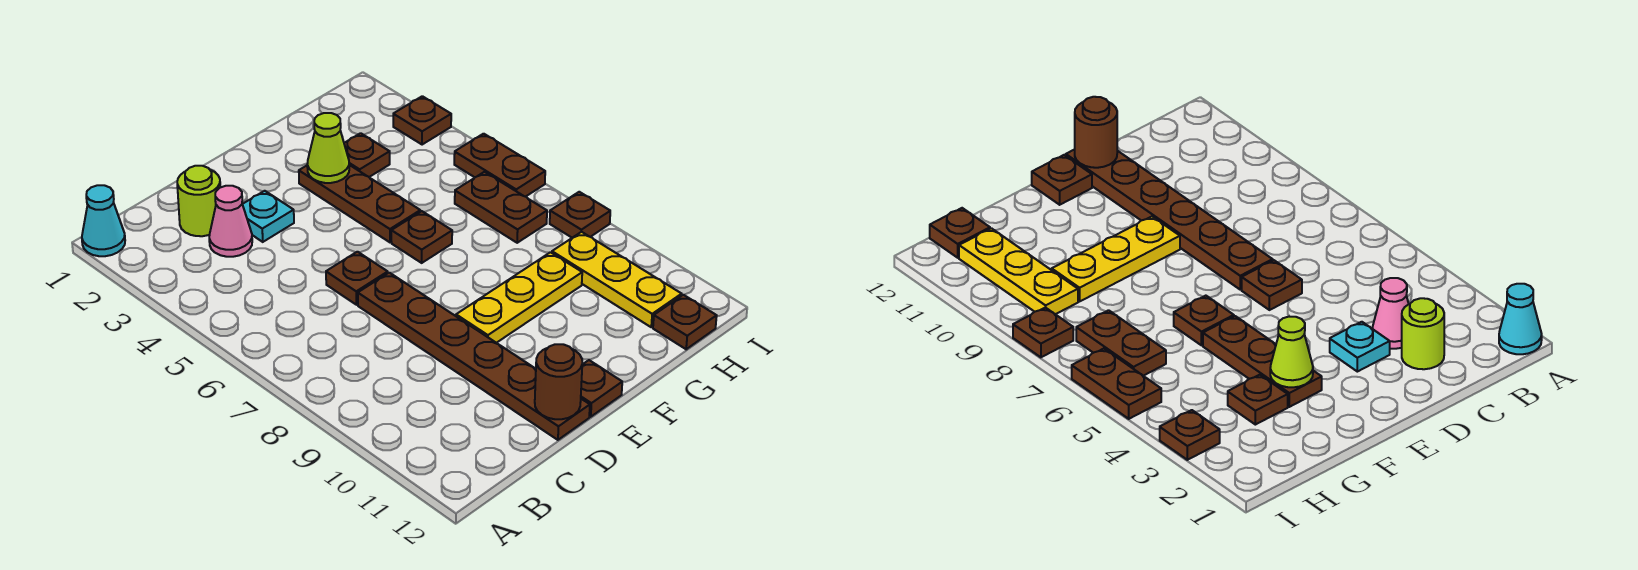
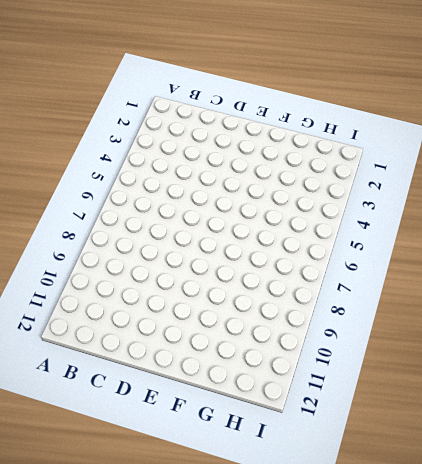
none -> cyan 1x1 cone [82,185,125,256]
none -> lime 1x1 round brick [177,166,220,236]
none -> pink 1x1 cone [209,186,252,257]

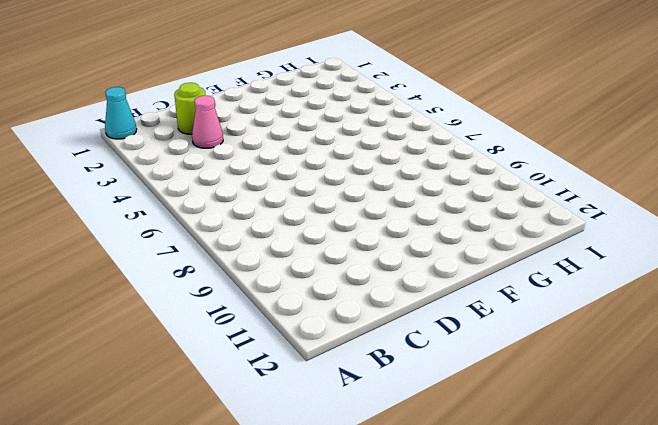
none -> cyan 1x1 plate [242,191,294,242]
none -> brown 1x1 plate [326,252,388,305]
none -> brown 1x6 plate [358,273,590,440]

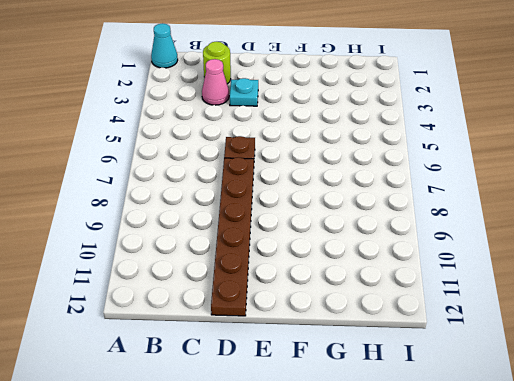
none -> yellow 1x3 plate [456,252,582,343]
none -> brown 1x1 plate [581,360,622,417]
none -> brown 1x3 plate [299,165,420,242]

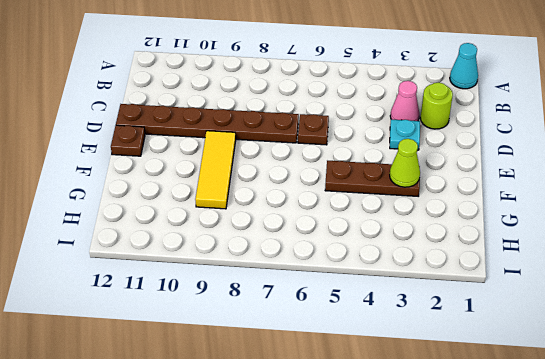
yellow 1x3 tile [195,131,236,209] -> yellow 1x3 plate [456,252,582,343]
none -> brown 1x1 plate [391,211,452,263]
none -> brown 1x1 plate [344,133,390,177]
none -> brown 1x2 plate [455,172,547,243]

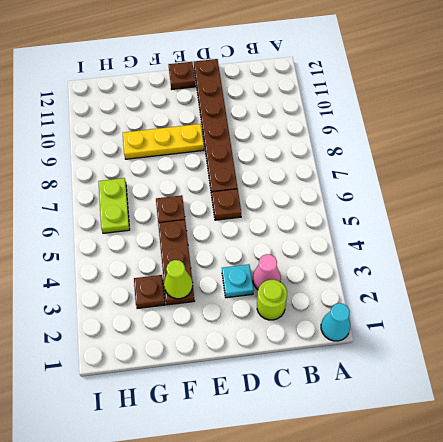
lime 1x2 plate [98,178,130,233] -> brown 1x2 plate [455,172,547,243]
none -> yellow 1x3 plate [552,232,682,327]
none -> brown 1x1 plate [653,295,717,349]
none -> brown 1x1 plate [393,96,451,145]

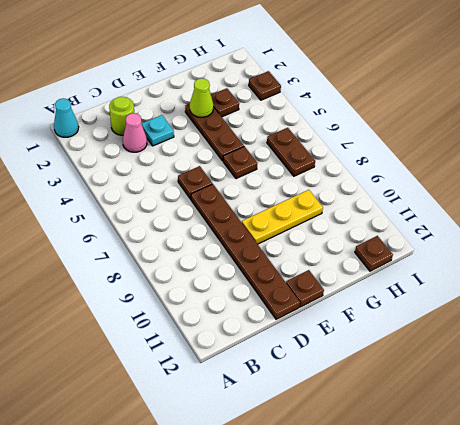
none -> yellow 1x3 plate [552,232,682,327]
none -> brown 1x2 plate [454,134,545,197]
none -> brown 1x1 plate [550,192,610,238]

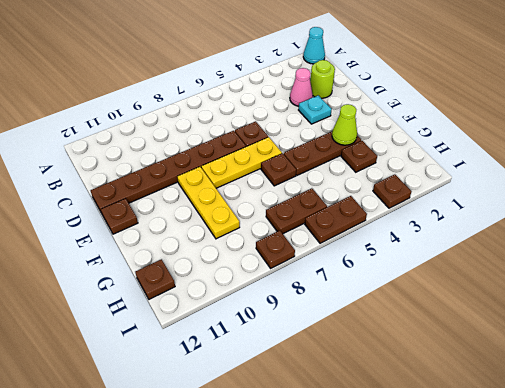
yellow 1x3 plate [201,137,282,188] -> yellow 1x3 plate moved to [552,232,682,327]
none -> brown 1x1 round brick [535,344,582,419]

